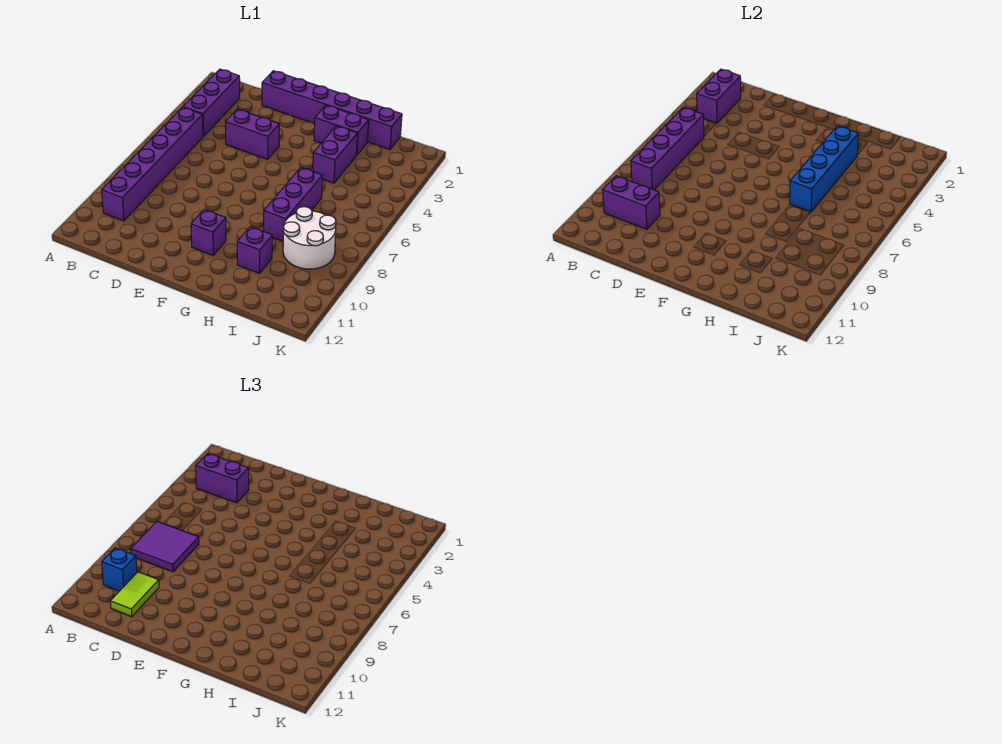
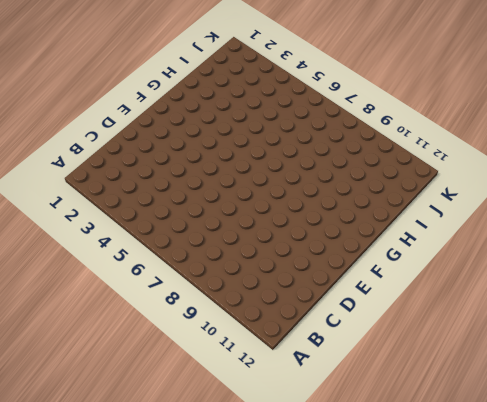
none -> purple 1x3 brick [183,69,240,136]
none -> purple 1x6 brick [102,107,203,221]
none -> purple 1x6 brick [262,71,402,149]

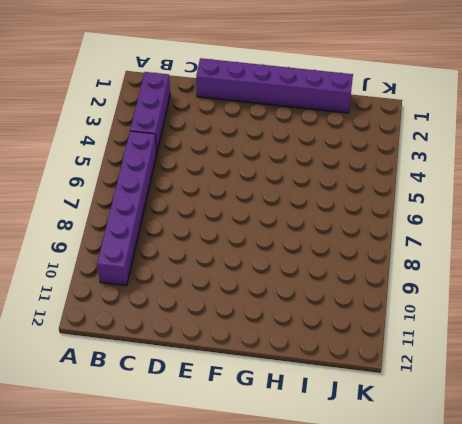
none -> purple 1x2 brick [226,109,280,159]
none -> purple 1x1 brick [191,209,226,255]
none -> purple 1x2 brick [314,105,369,155]

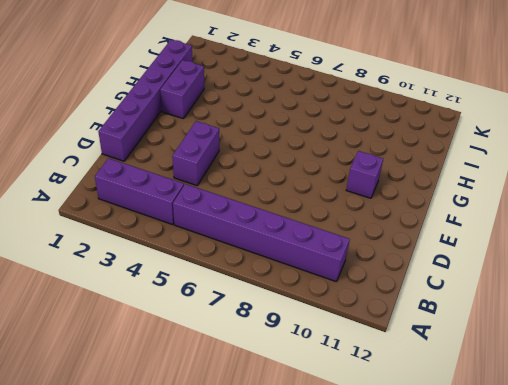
none -> purple 1x2 brick [313,126,358,183]
none -> purple 1x3 brick [264,167,322,241]
none -> purple 1x1 brick [237,227,272,273]

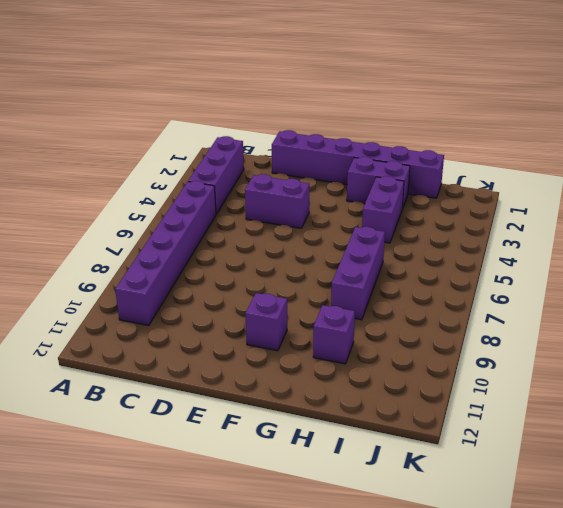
none -> white 2x2 round brick [283,207,336,269]
none -> purple 1x2 brick [697,69,741,123]
none -> purple 1x4 brick [631,107,704,190]

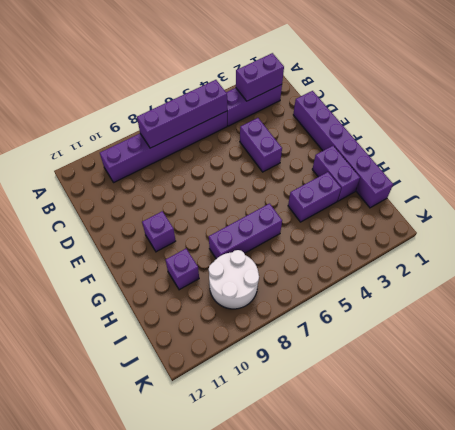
none -> purple 1x2 brick [603,176,660,229]
none -> blue 1x4 brick [790,126,859,212]
none -> purple 1x2 brick [196,454,249,503]

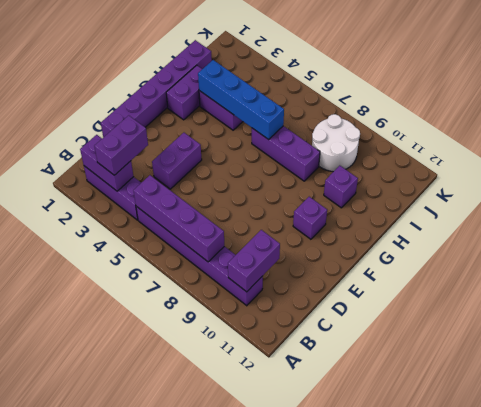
none -> purple 2x2 tile [131,521,199,572]
none -> blue 1x1 brick [102,548,137,591]
none -> lime 1x2 tile [110,572,159,617]

